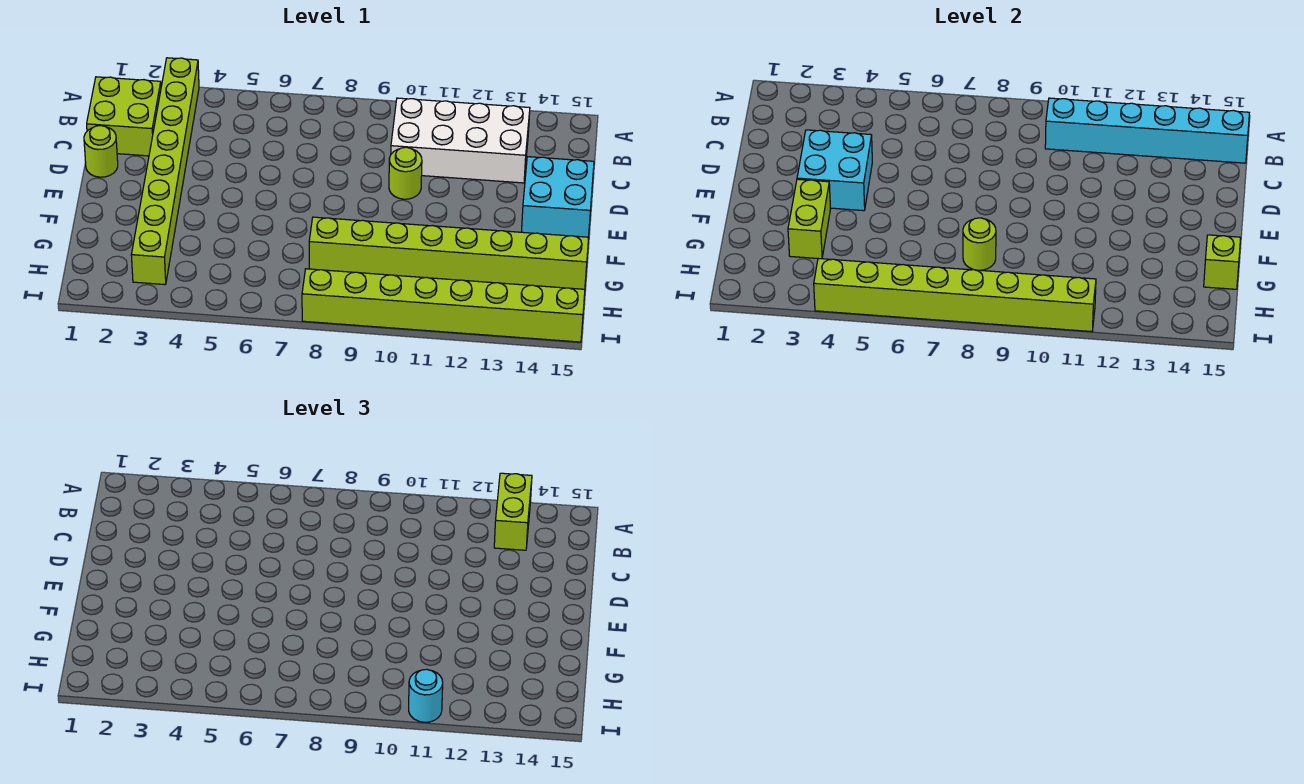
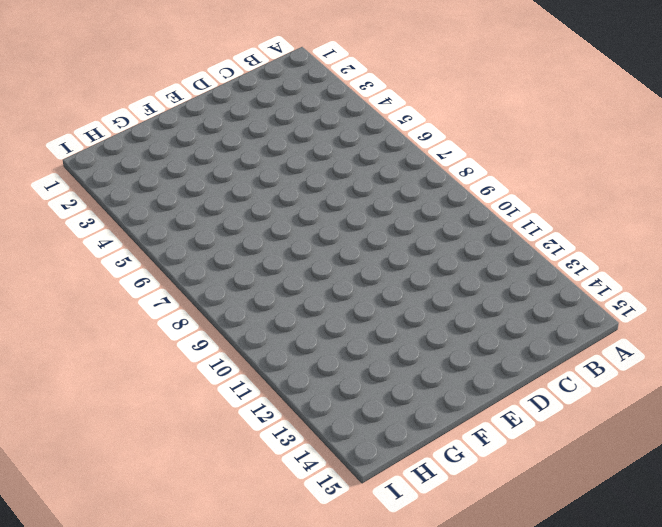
none -> lime 1x8 brick [131,58,199,285]
none -> lime 2x2 brick [87,77,161,156]
none -> white 2x4 brick [391,98,530,183]

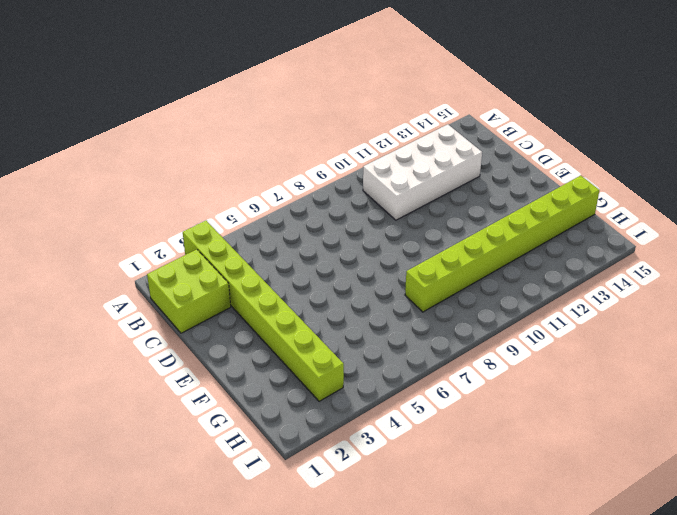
none -> lime 1x1 round brick [84,126,118,177]
none -> lime 1x1 round brick [389,147,422,199]
none -> cyan 2x2 brick [522,157,594,237]

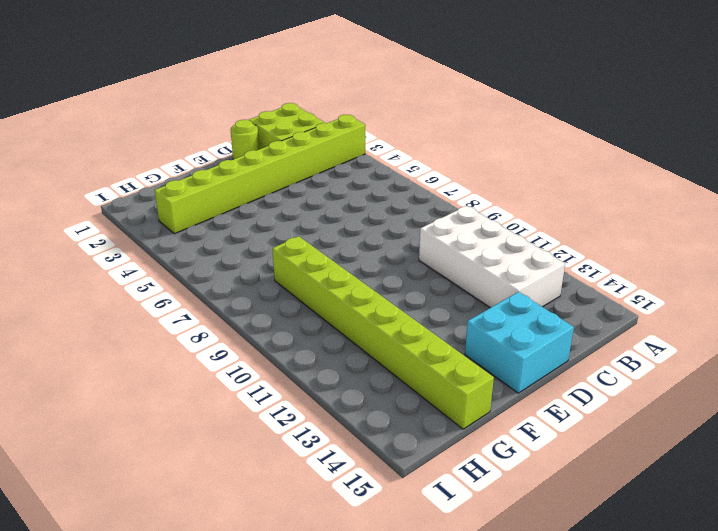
none -> lime 1x1 round brick [389,147,422,199]
none -> lime 1x8 brick [302,269,585,342]
none -> cyan 1x6 brick [1045,98,1249,163]

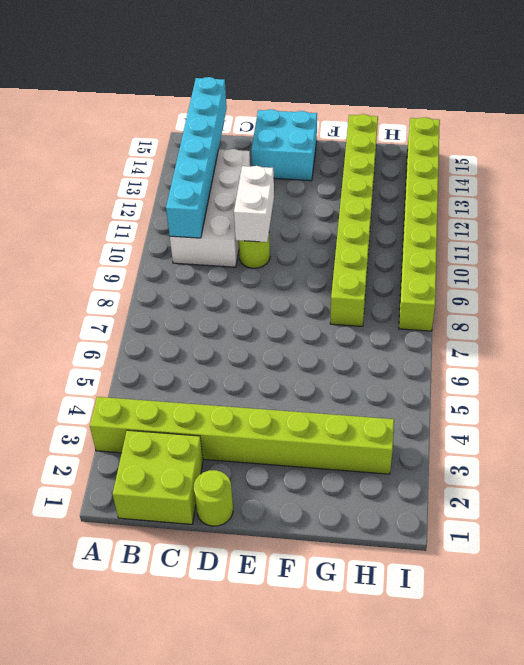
white 1x2 brick [234,166,274,242] -> none
none -> cyan 2x2 brick [797,130,872,211]
none -> lime 1x2 brick [788,179,830,259]
none -> lime 1x1 round brick [963,218,996,270]

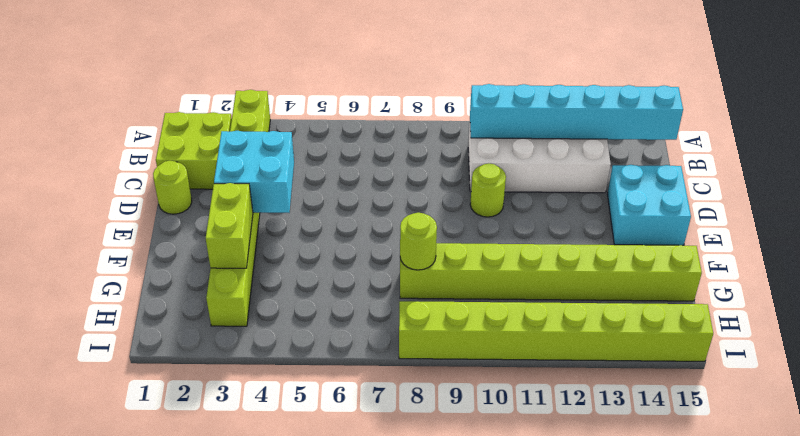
none -> lime 1x1 brick [1204,235,1241,289]
none -> lime 1x8 brick [814,258,1096,332]
none -> lime 1x2 brick [494,473,532,550]

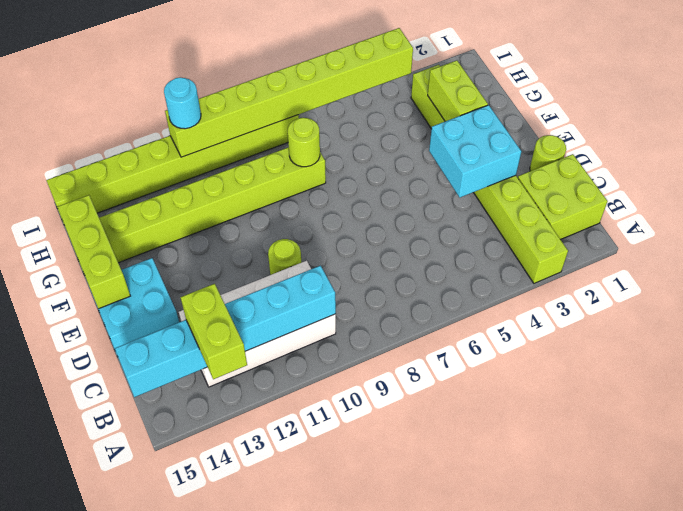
lime 1x3 brick [57,195,130,309] -> lime 1x1 brick [1204,235,1241,289]

